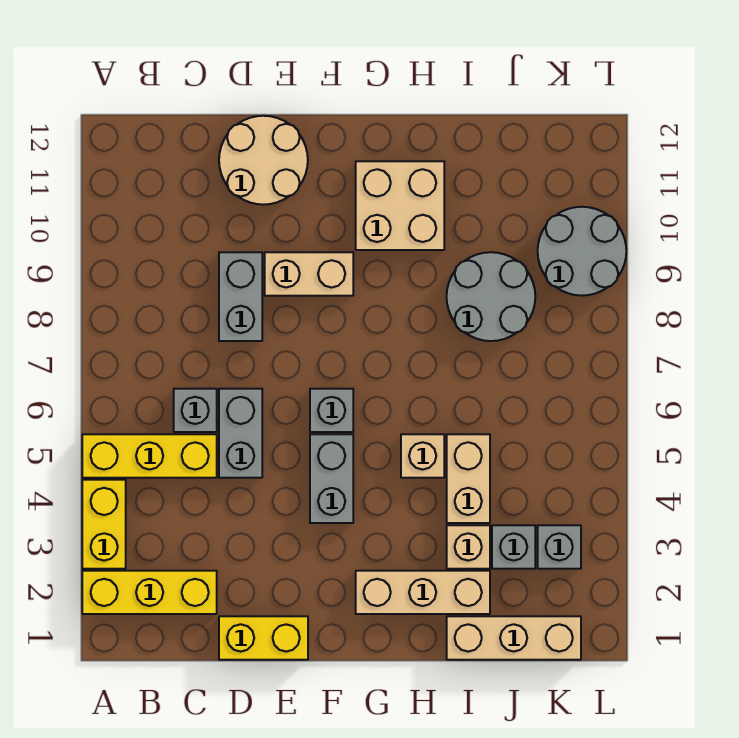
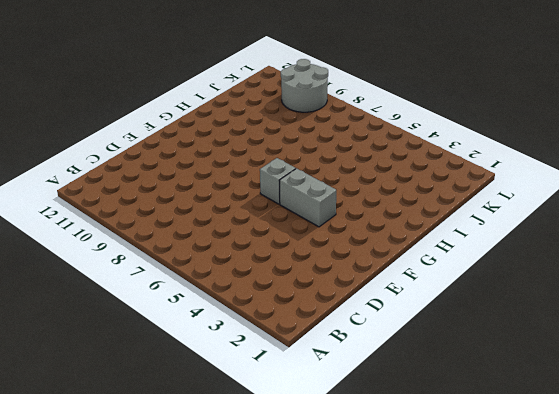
none -> yellow 1x3 brick [82,571,217,614]
none -> yellow 1x2 brick [82,480,126,569]
none -> yellow 1x3 brick [82,434,217,478]

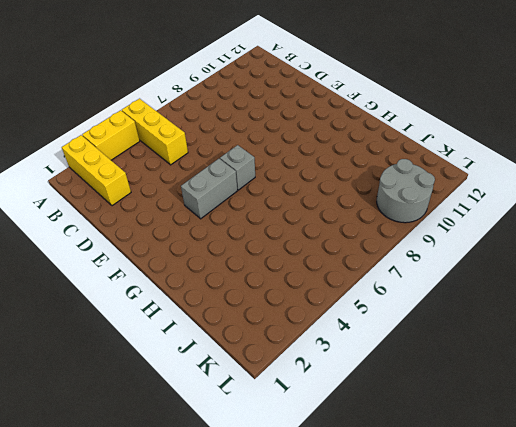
none -> grey 1x1 brick [174,389,217,432]
none -> yellow 1x2 brick [219,616,308,660]
none -> grey 1x2 brick [219,389,262,478]

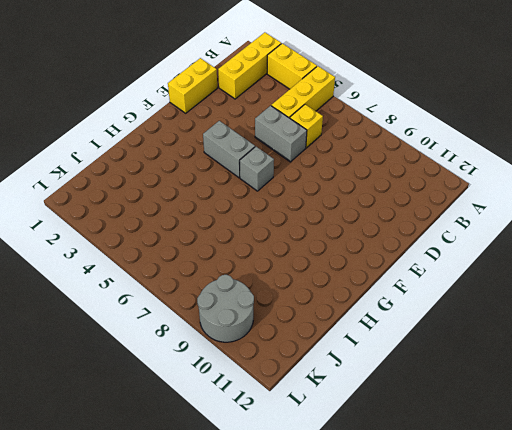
yellow 1x1 brick [290,104,323,148] -> grey 1x1 brick [174,389,217,432]
none -> grey 1x2 brick [219,252,262,341]
none -> tan 2x2 round brick [219,116,308,205]
none -> tan 1x2 brick [265,252,353,296]

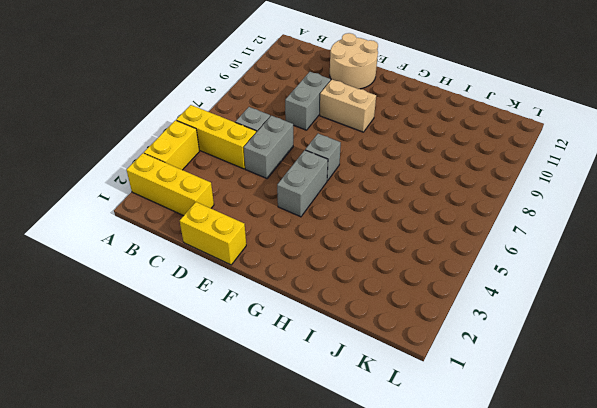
none -> tan 1x3 brick [356,571,490,614]
none -> tan 2x2 brick [356,161,444,250]
none -> tan 1x1 brick [401,434,444,478]

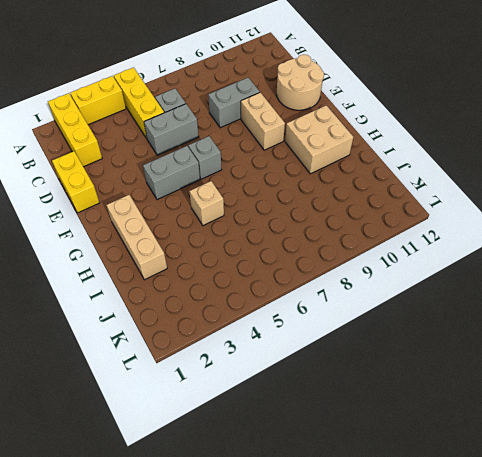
none -> tan 1x3 brick [447,616,581,660]
none -> tan 1x1 brick [447,525,490,569]
none -> tan 1x2 brick [447,434,490,523]

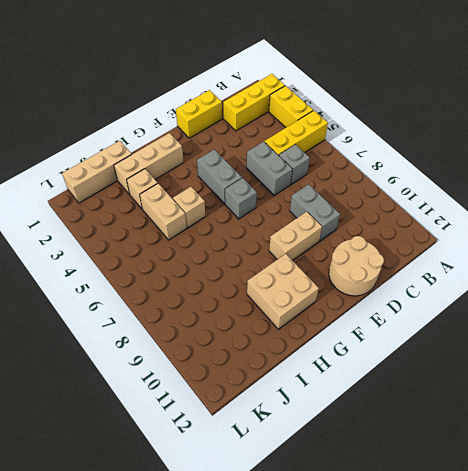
none -> grey 2x2 round brick [447,252,535,341]
none -> grey 1x1 brick [492,525,535,569]
none -> grey 1x1 brick [538,525,581,569]

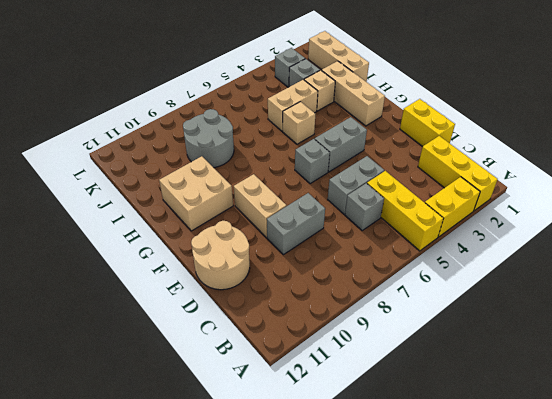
none -> grey 2x2 round brick [538,207,626,296]

